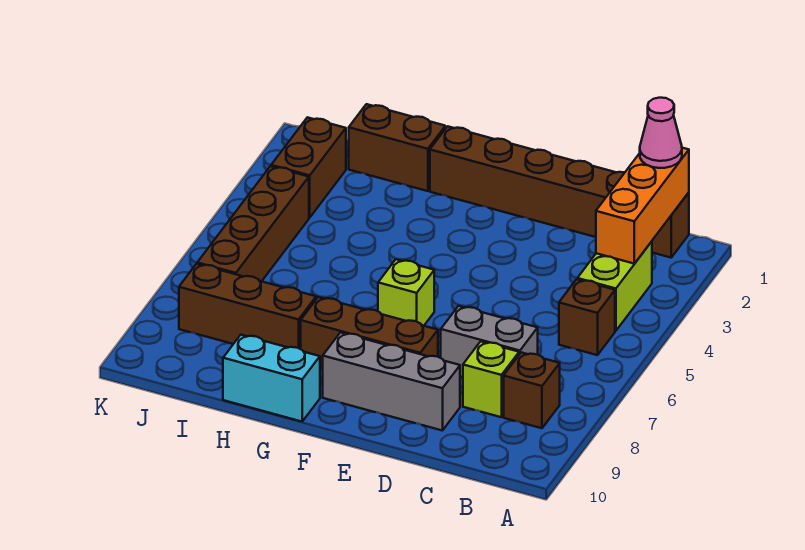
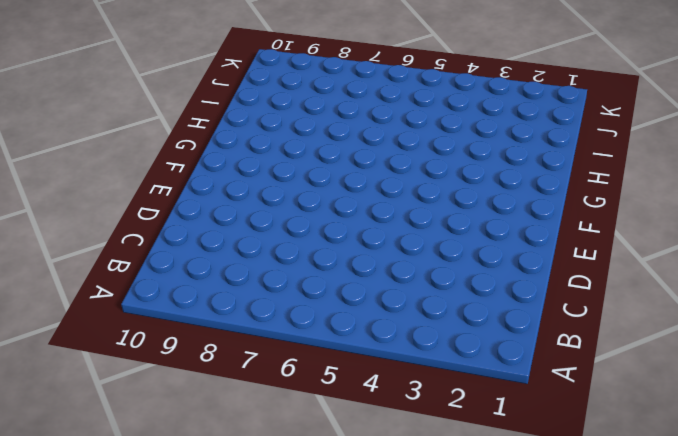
none -> brown 1x6 brick [430,126,689,258]
none -> lime 1x2 brick [577,241,652,331]
none -> brown 1x1 brick [559,279,615,355]

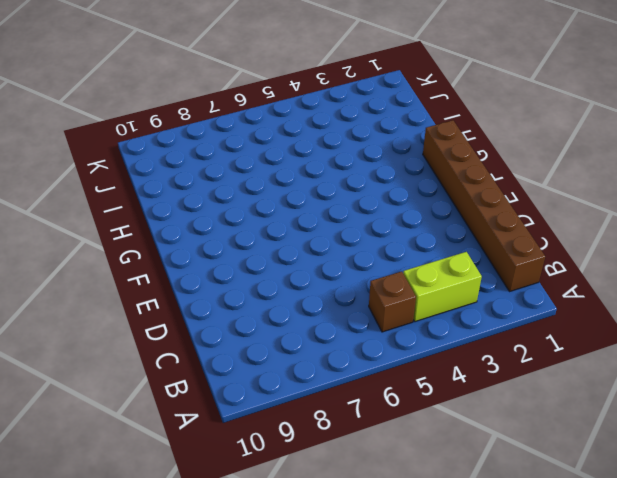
none -> brown 1x1 brick [504,352,560,428]
none -> grey 1x2 brick [441,306,538,377]
none -> lime 1x1 brick [463,341,519,417]

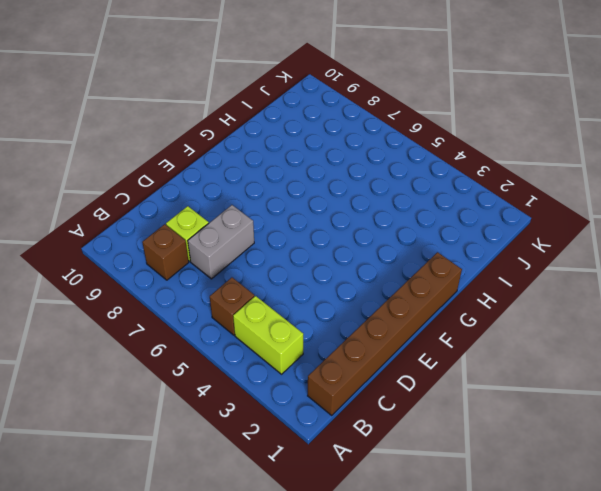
none -> grey 1x3 brick [323,333,460,431]
none -> brown 1x3 brick [301,297,438,368]
none -> lime 1x1 brick [378,259,434,326]

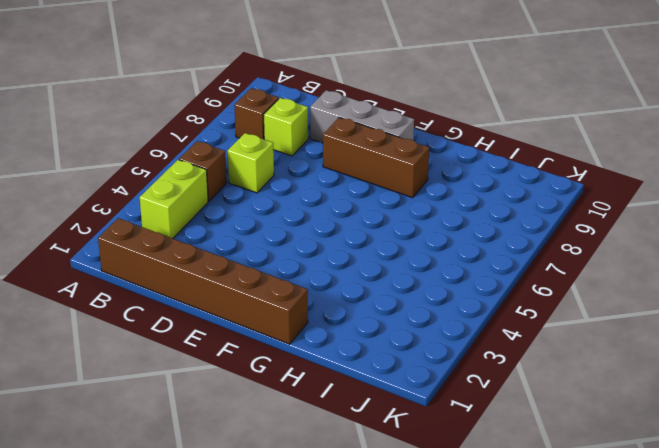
lime 1x1 brick [228,133,274,193] -> lime 1x1 brick moved to [378,259,434,326]
none -> grey 1x2 brick [441,306,538,377]
none -> cyan 1x2 brick [223,335,320,422]
none -> brown 1x2 brick [349,104,445,191]

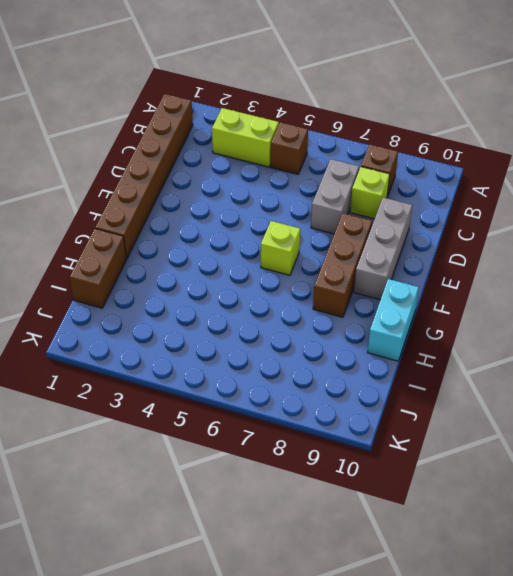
none -> brown 1x3 brick [179,264,316,349]
none -> brown 1x2 brick [271,117,346,218]
none -> brown 1x4 brick [197,166,309,281]

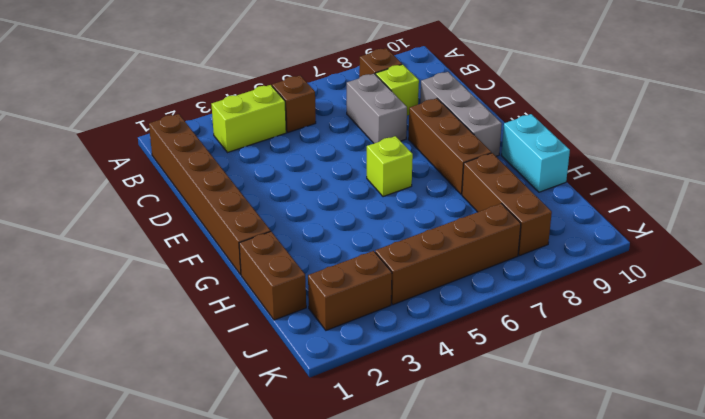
none -> orange 1x3 brick [596,148,689,264]
none -> pink 1x1 cone [640,98,682,168]

